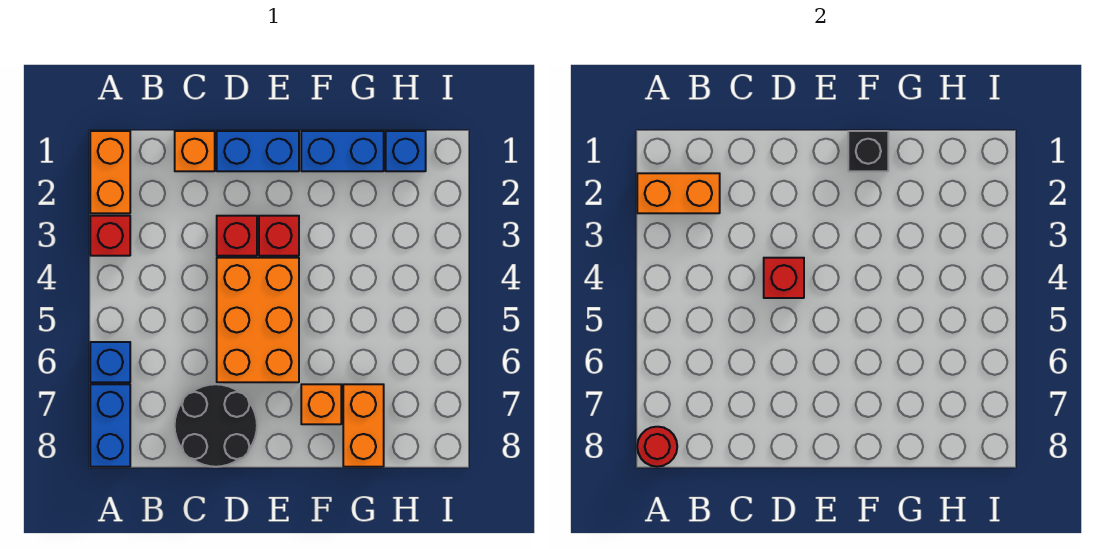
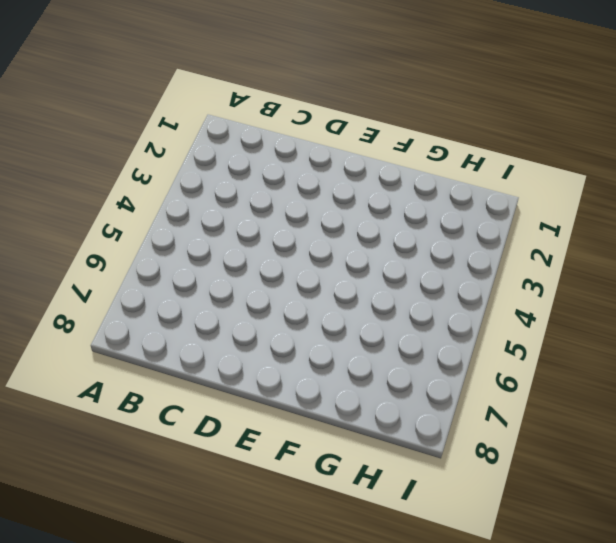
none -> orange 1x2 brick [90,131,130,213]
none -> red 1x1 brick [90,216,130,256]
none -> blue 1x1 brick [90,342,130,382]

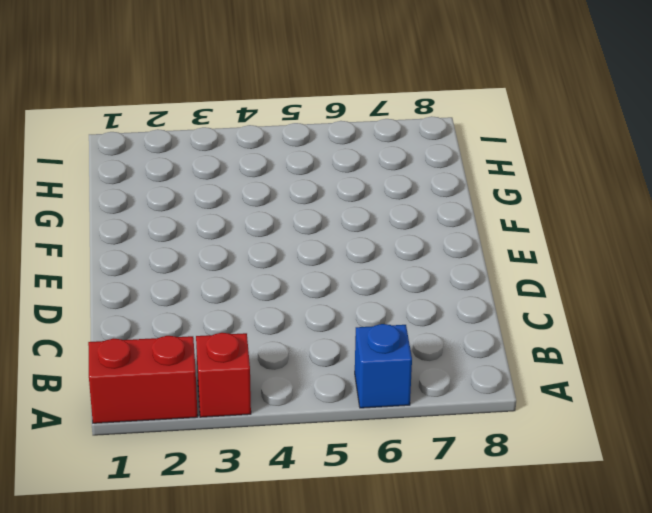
red 1x2 brick [88,336,198,423] -> orange 1x2 brick [90,131,130,213]
none -> blue 1x2 brick [90,384,130,467]
none -> orange 1x1 brick [175,131,215,171]
none -> black 2x2 round brick [175,384,257,467]

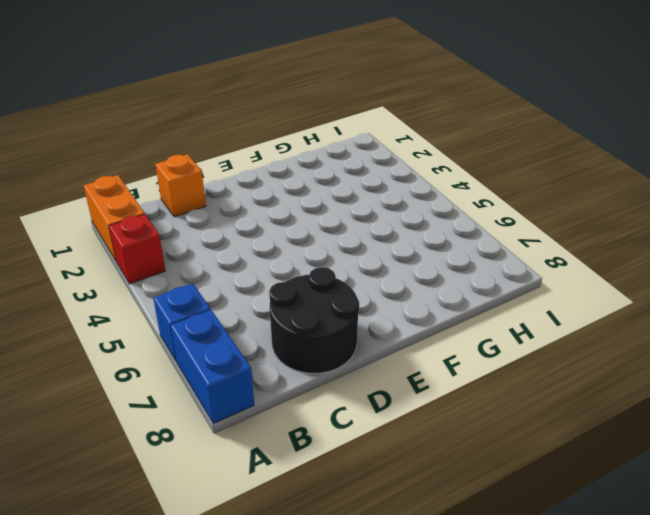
none -> blue 1x2 brick [217,131,299,171]
none -> red 1x1 brick [217,216,257,256]
none -> orange 2x3 brick [217,258,299,382]

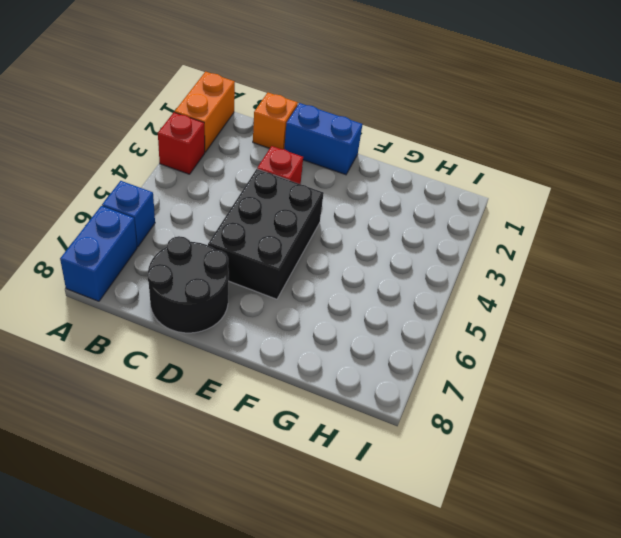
black 2x3 brick [208,169,324,299] -> orange 2x3 brick [217,258,299,382]
none -> red 1x1 brick [259,216,299,256]
none -> blue 1x2 brick [301,131,384,171]
none -> orange 1x1 brick [301,384,341,424]

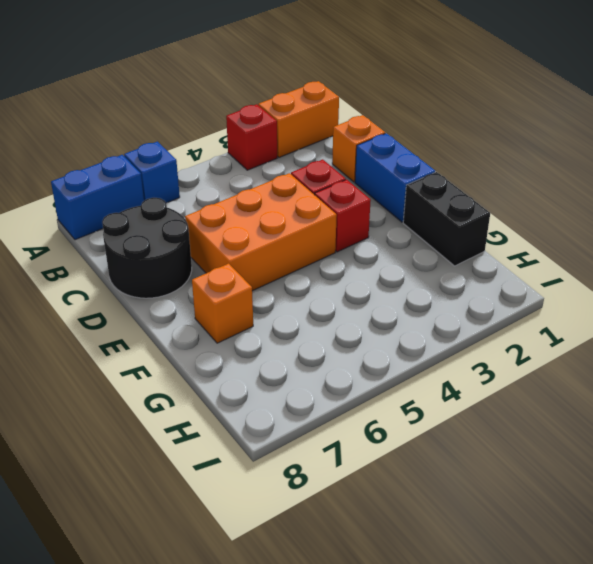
black 1x2 brick [403,172,490,266] -> blue 1x2 brick [301,131,384,171]
none -> orange 1x2 brick [343,384,384,467]
none -> blue 1x1 brick [386,131,426,171]
none -> orange 1x2 brick [637,173,720,213]

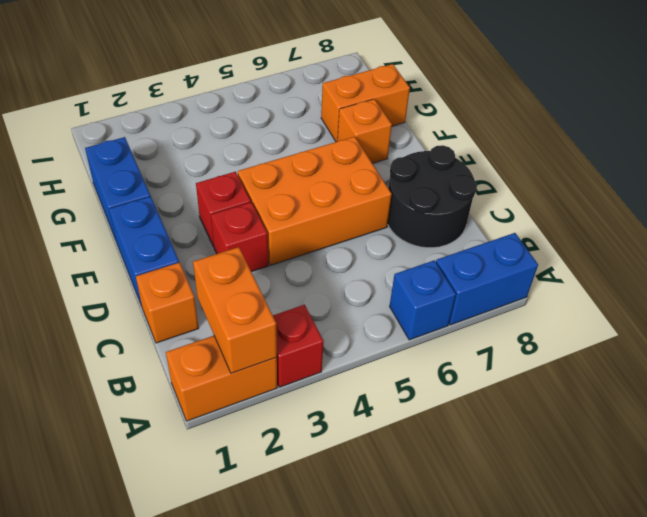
none -> blue 1x1 brick [386,131,426,171]
none -> red 1x1 round brick [637,427,677,467]
none -> red 1x1 brick [764,258,804,298]

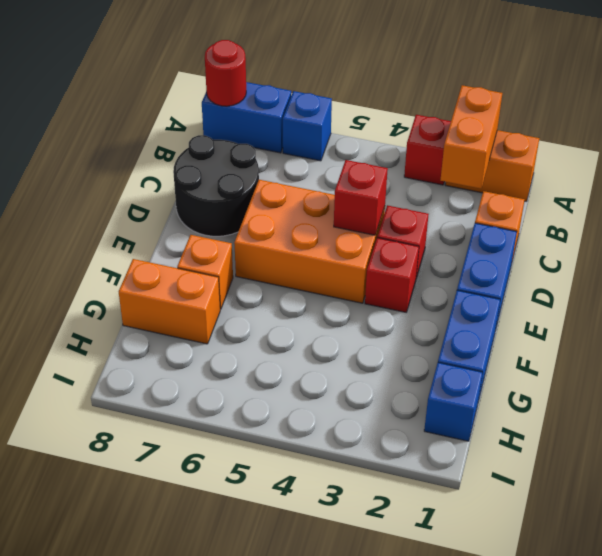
none -> black 1x1 brick [848,131,888,171]

